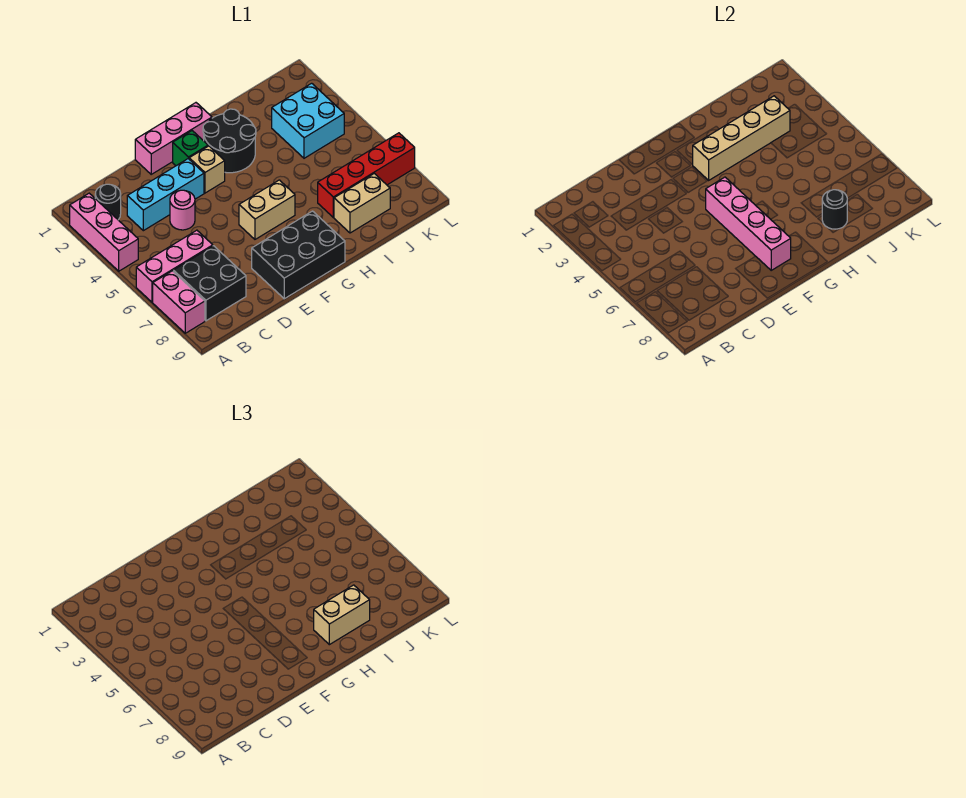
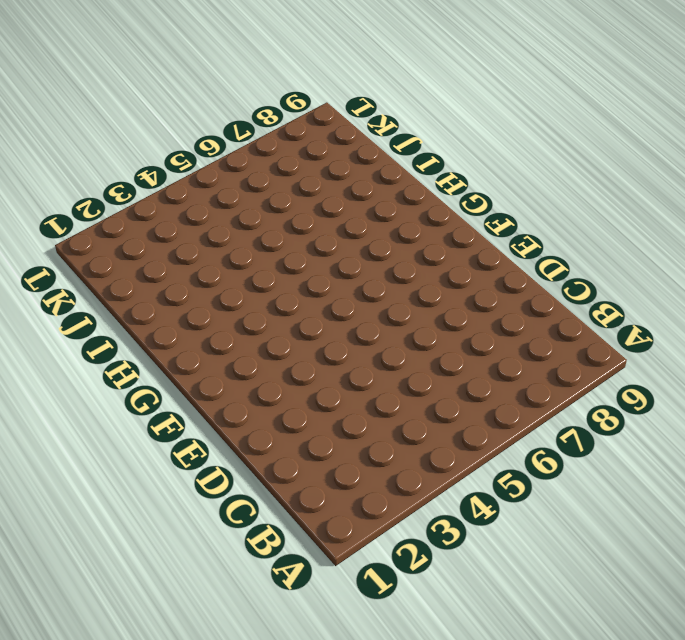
none -> pink 1x3 brick [70,193,138,271]
none -> pink 1x3 brick [136,230,213,302]
none -> pink 1x2 brick [153,271,205,333]

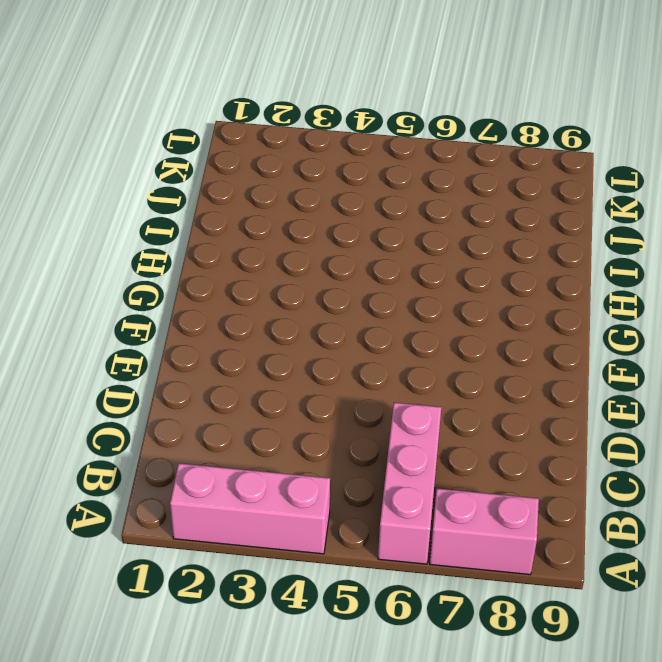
none -> black 1x1 round brick [95,184,121,220]
none -> black 2x2 brick [173,246,246,321]
none -> cyan 1x3 brick [127,159,204,231]

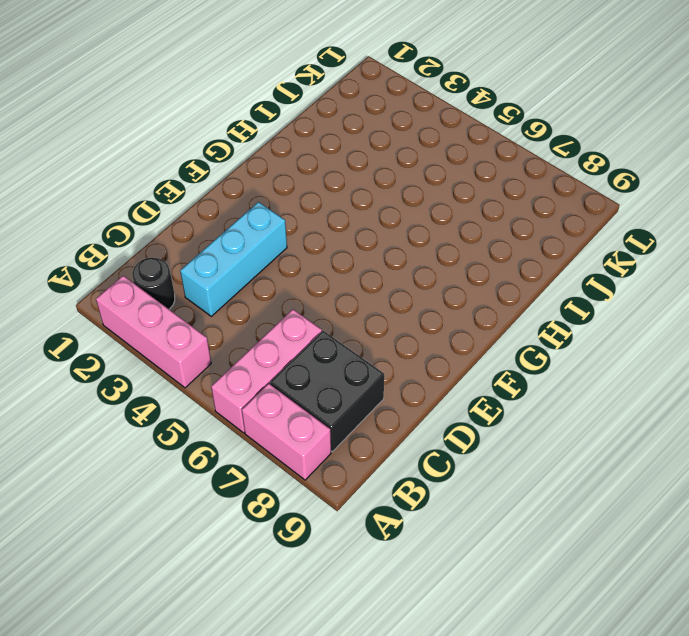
none -> pink 1x1 round brick [170,190,195,230]
none -> pink 1x3 brick [135,103,212,174]
none -> black 2x3 brick [252,211,345,299]

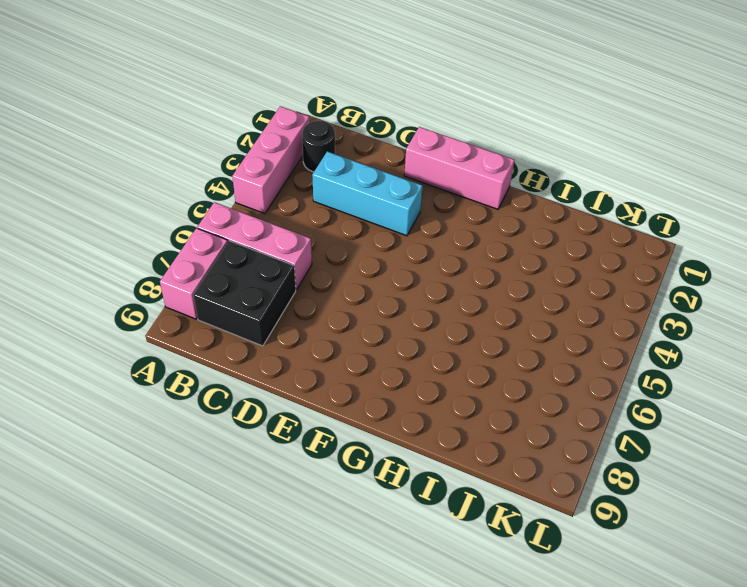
none -> pink 1x1 round brick [170,190,195,230]
none -> black 2x3 brick [252,211,345,299]
none -> green 1x1 brick [173,131,208,166]

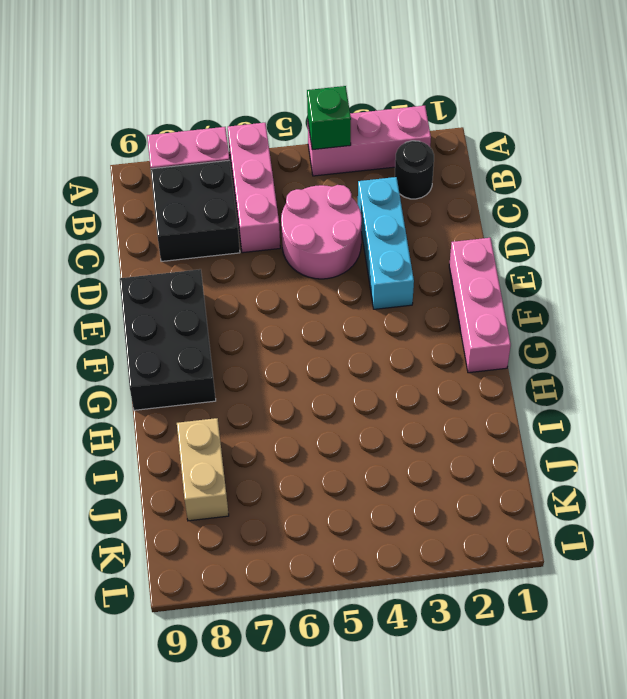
green 1x1 brick [307,86,351,150] -> green 1x1 brick moved to [173,131,208,166]
pink 2x2 round brick [281,185,362,279] -> pink 1x1 round brick [170,190,195,230]
none -> tan 1x1 brick [189,146,225,193]
none -> tan 1x2 brick [239,180,295,239]
none -> black 2x2 round brick [203,109,256,173]

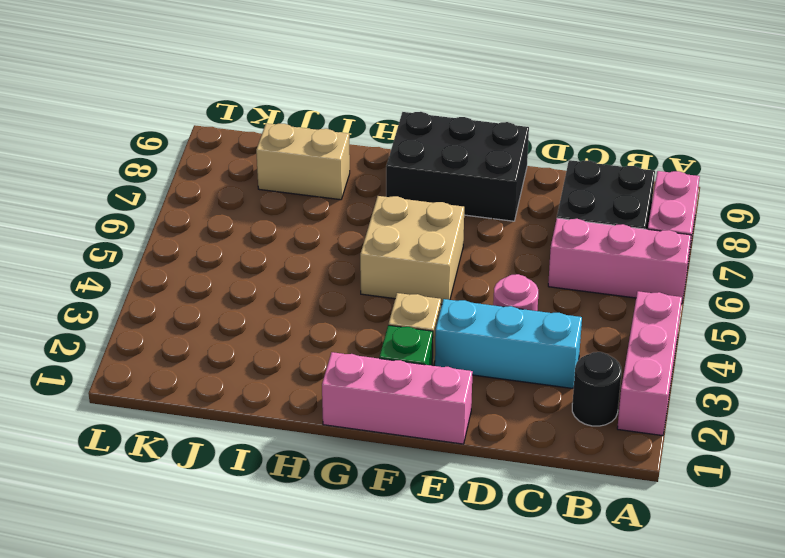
tan 2x2 brick [360,196,464,305] -> tan 1x2 brick [239,180,295,239]
none -> black 2x2 round brick [203,109,256,173]
none -> red 1x4 brick [318,133,415,217]
none -> cyan 2x2 brick [272,83,344,158]

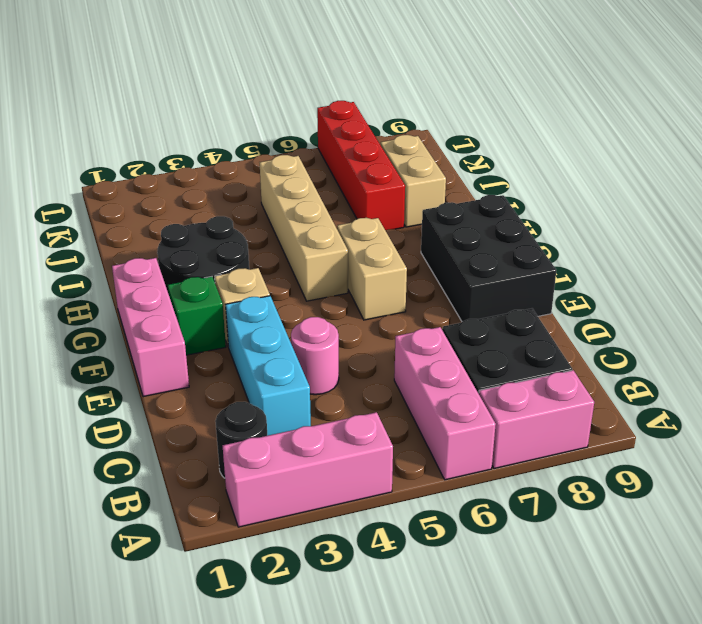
tan 1x4 brick [259,155,348,301] -> tan 1x4 brick moved to [693,96,790,180]
none -> cyan 2x2 brick [272,83,344,158]
none -> pink 1x4 brick [706,177,791,270]
none -> black 1x1 round brick [822,190,847,229]

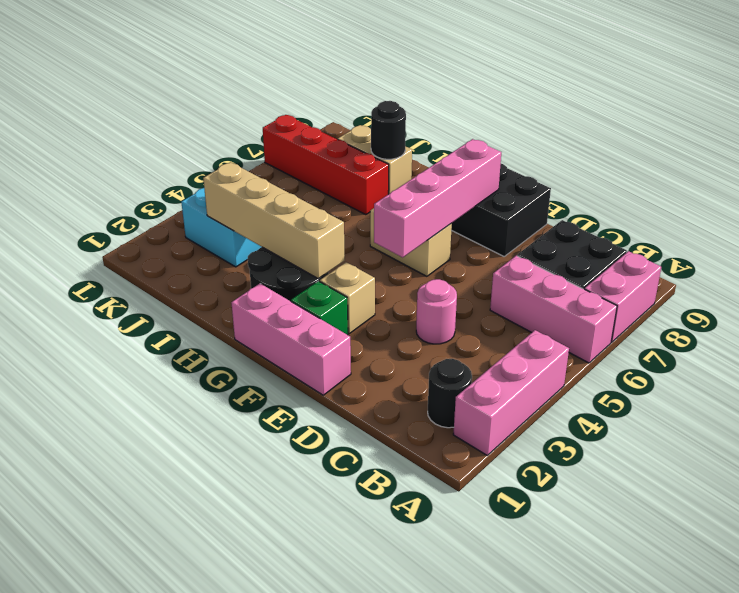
none -> cyan 1x3 brick [127,159,204,231]
none -> tan 1x2 brick [314,585,370,645]

